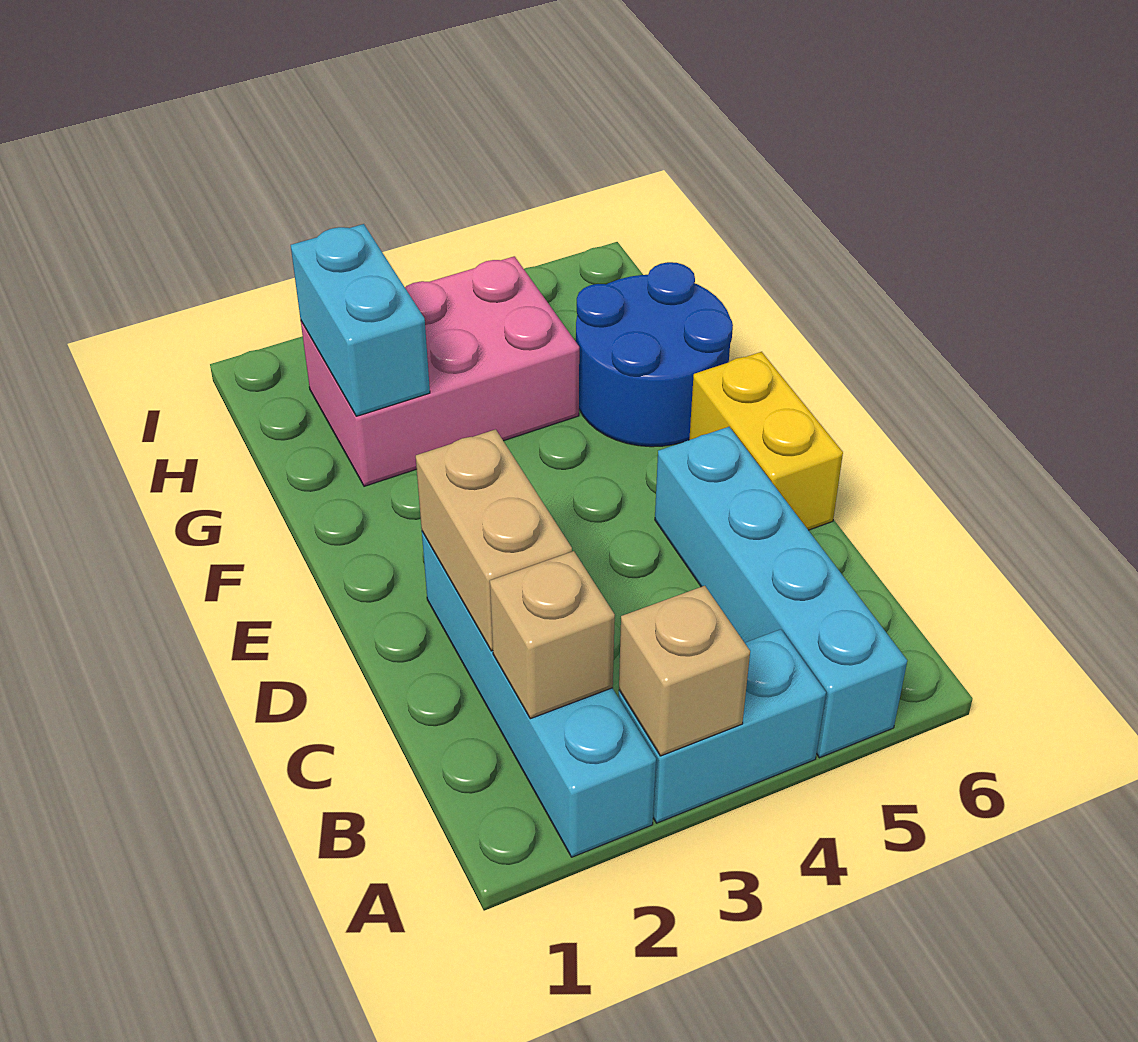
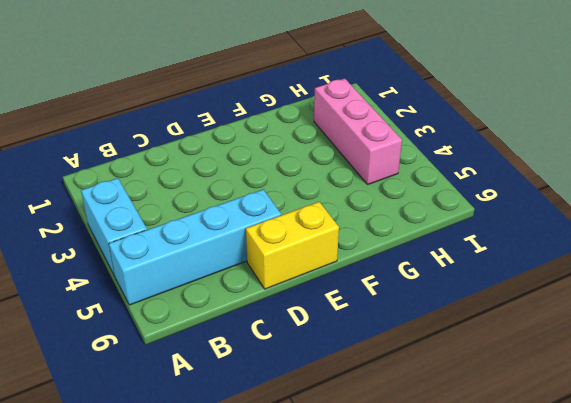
pink 1x3 brick [314,79,402,184] -> pink 2x3 brick [301,256,579,486]
none -> cyan 1x4 brick [422,532,656,857]
none -> blue 2x2 round brick [576,262,733,447]

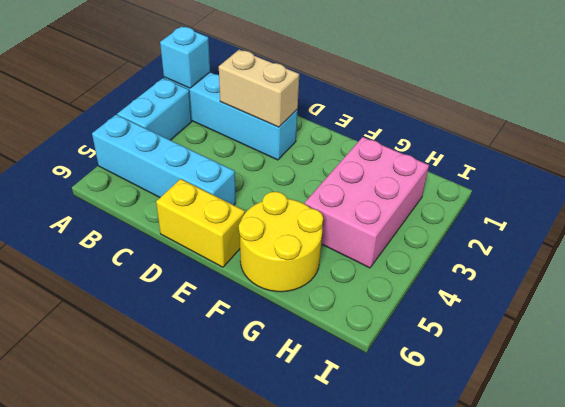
cyan 1x1 brick [160,26,210,88] -> none
yellow 2x2 round brick [239,192,323,292] -> blue 2x2 round brick [576,262,733,447]
none -> tan 1x1 brick [619,586,750,756]
none -> tan 1x1 brick [490,551,615,719]

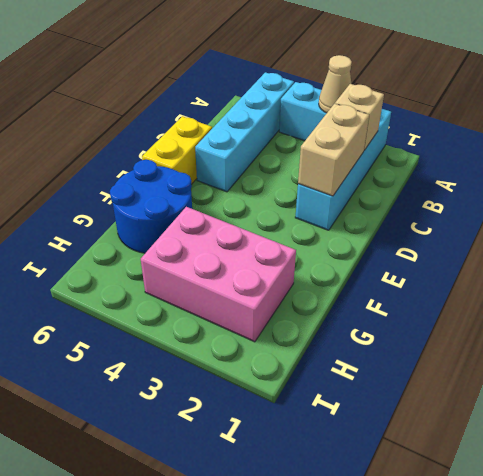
tan 1x1 cone [319,55,352,113] -> tan 1x1 brick [619,586,750,756]
none -> cyan 1x2 brick [291,224,430,416]

